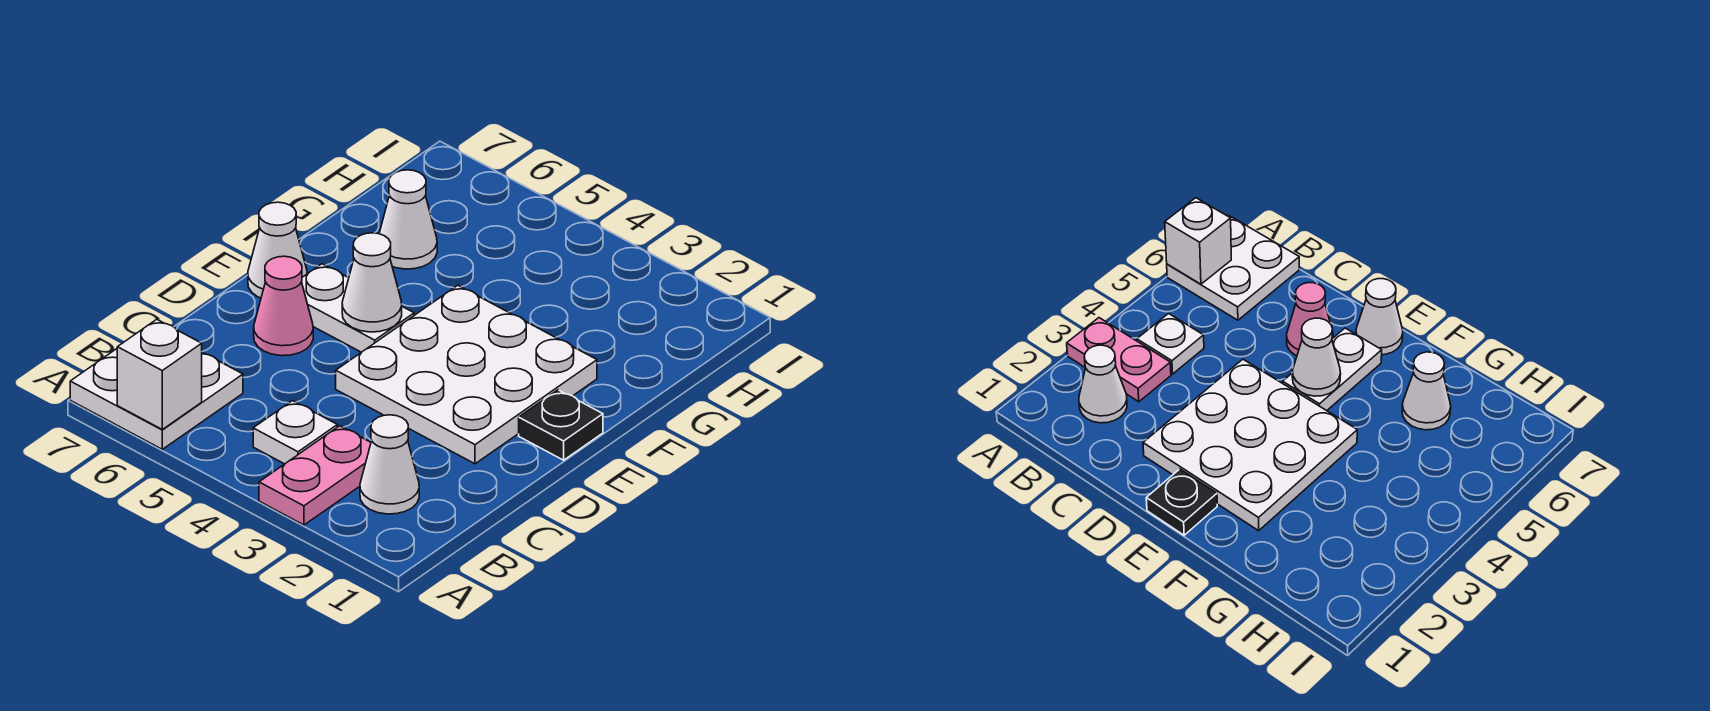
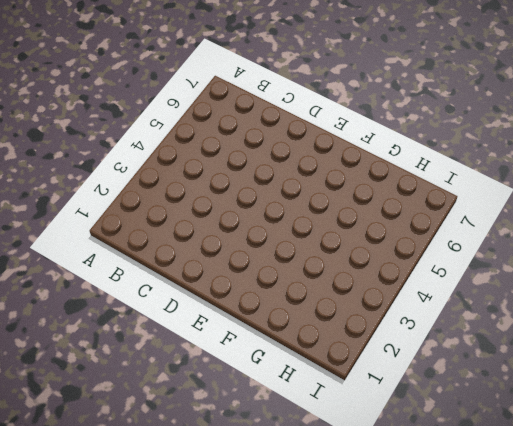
none -> pink 1x2 plate [259,426,371,525]
none -> white 2x2 plate [70,349,243,449]
none -> white 1x1 cone [360,415,419,514]

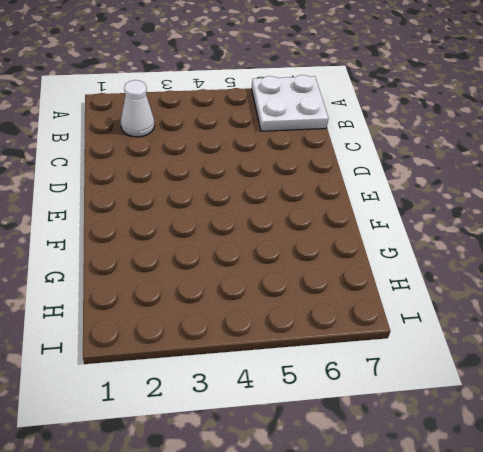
none -> pink 1x2 plate [259,426,371,525]
none -> white 1x1 plate [253,401,337,464]
none -> white 3x3 plate [336,285,597,464]

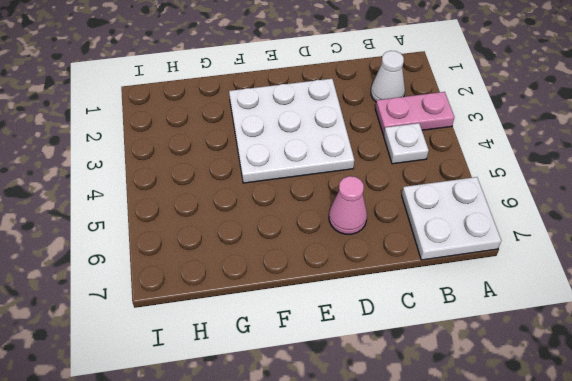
none -> black 1x1 plate [519,390,603,460]
none -> white 1x2 plate [302,264,414,352]
none -> white 1x1 cone [248,202,307,298]

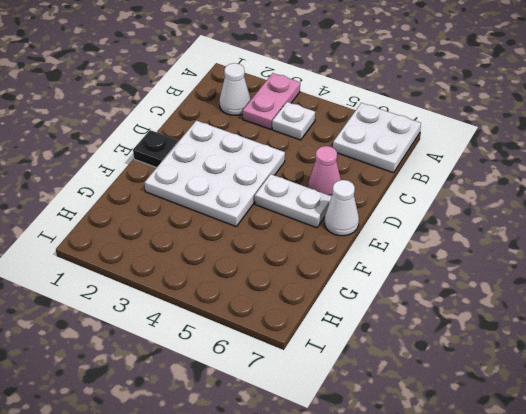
none -> white 1x1 cone [379,170,437,269]
none -> white 1x1 brick [117,319,202,429]
none -> white 1x1 cone [342,233,402,332]

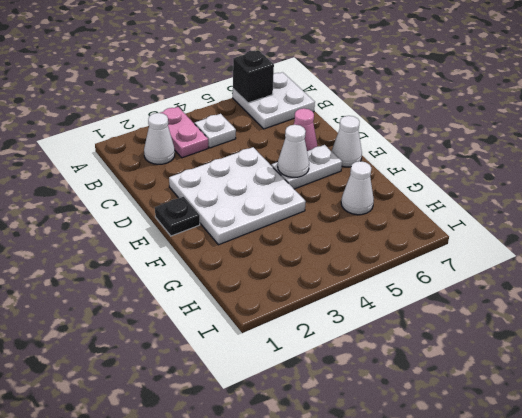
black 1x1 brick [233,50,274,103] -> white 1x1 brick [117,319,202,429]

